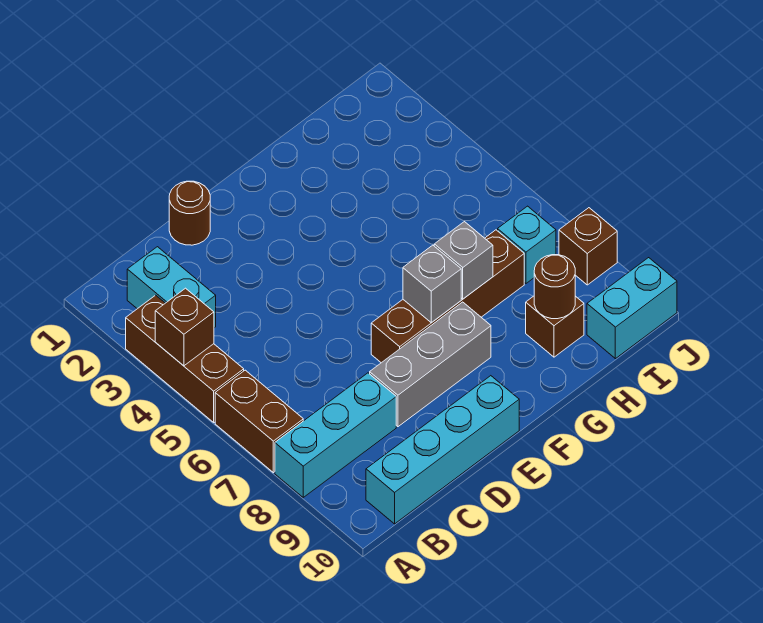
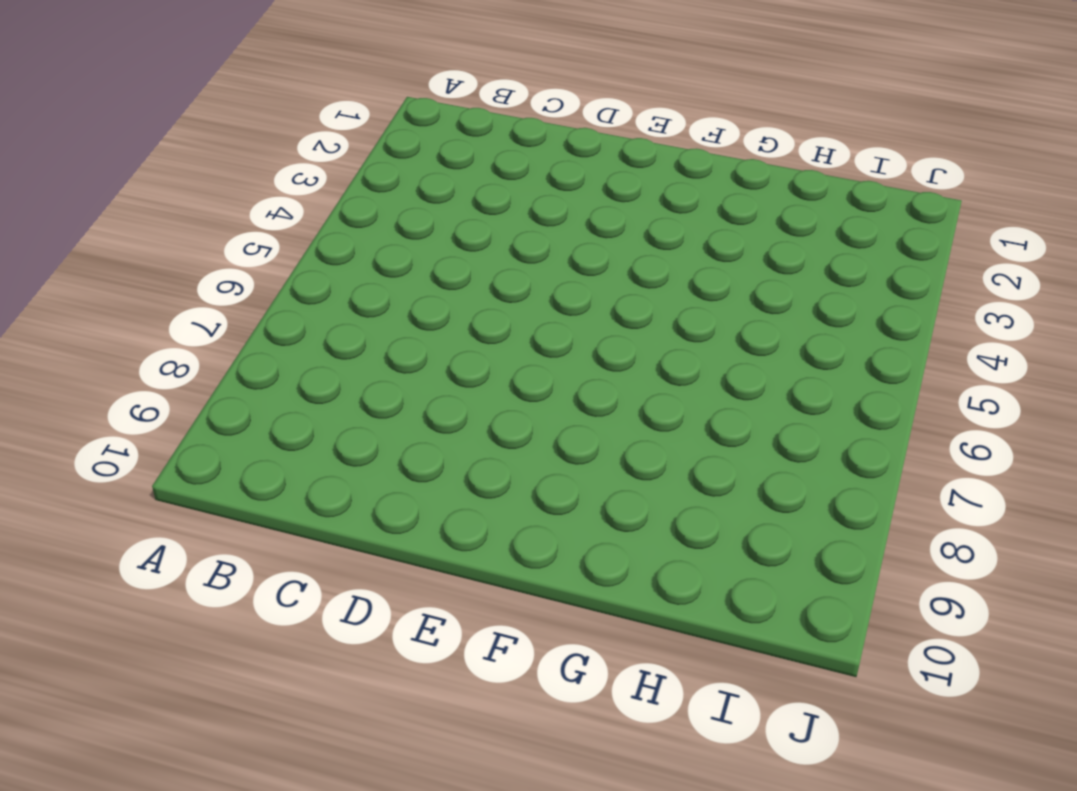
none -> brown 1x3 brick [126,295,244,422]
none -> brown 1x2 brick [215,370,303,473]
none -> cyan 1x3 brick [275,373,396,497]

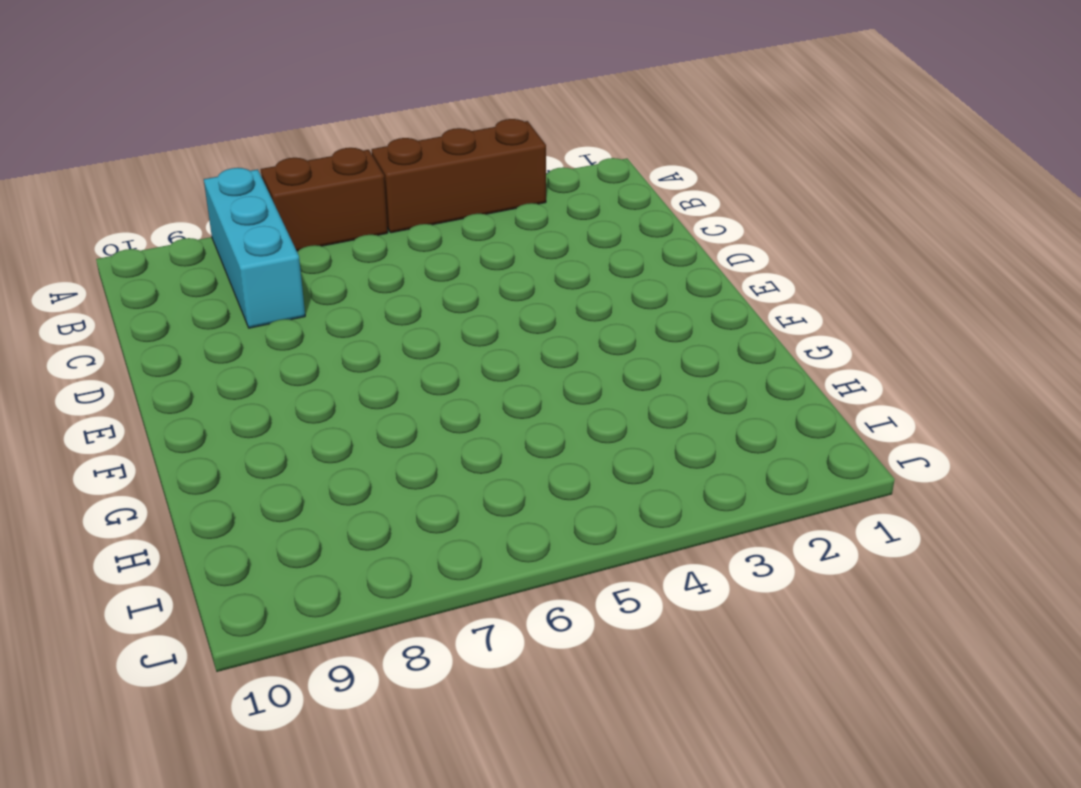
none -> cyan 1x2 brick [127,247,216,328]
none -> cyan 1x4 brick [366,376,519,524]
none -> brown 1x1 round brick [169,181,210,245]

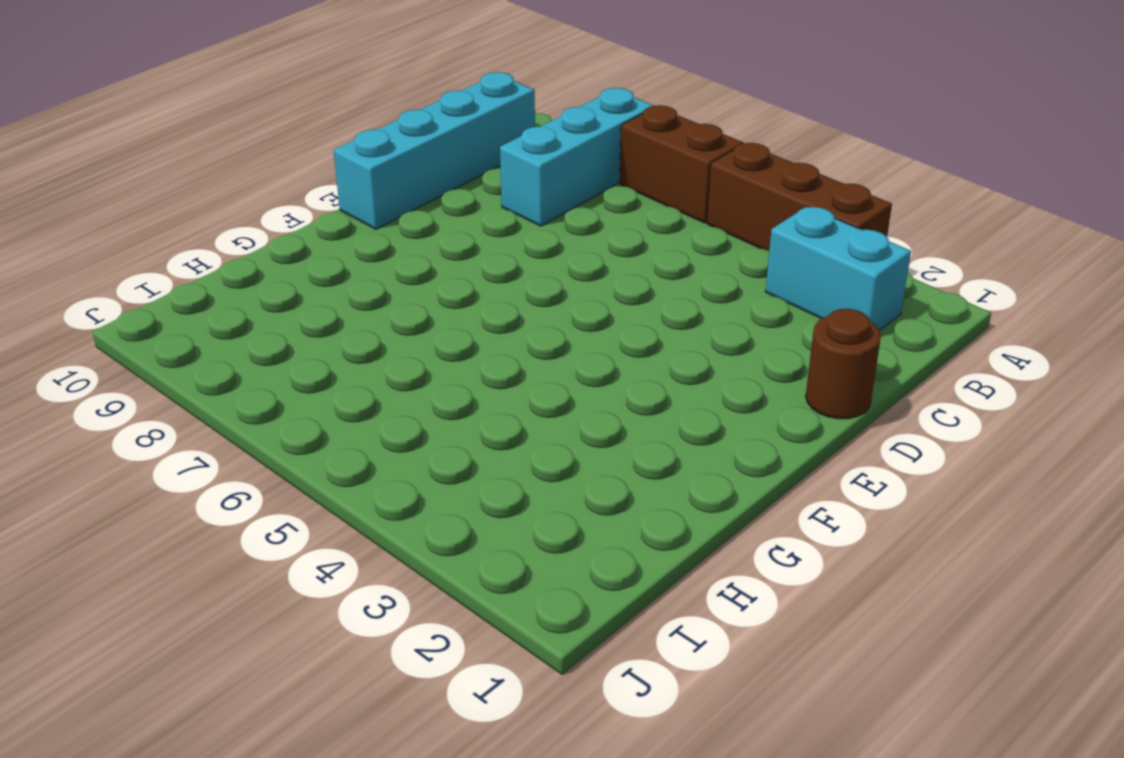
none -> grey 1x3 brick [370,302,491,427]
none -> brown 1x4 brick [371,230,524,363]
none -> brown 1x1 brick [526,296,584,357]

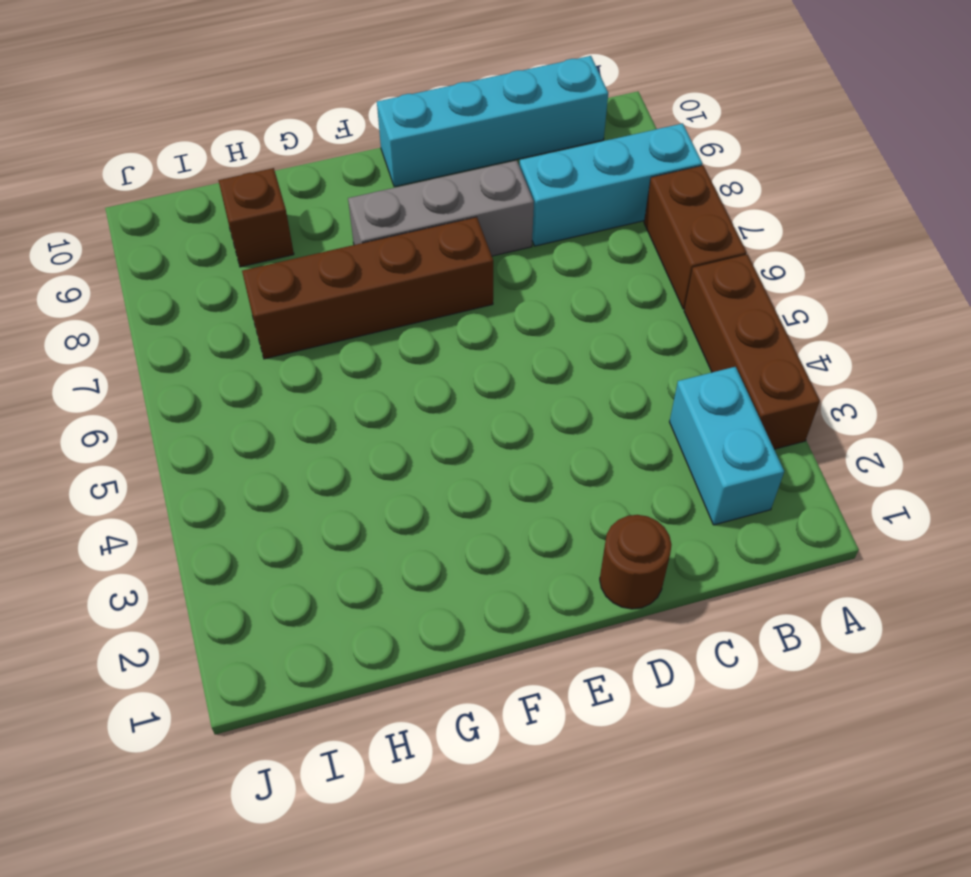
none -> cyan 1x1 brick [498,206,556,283]
none -> cyan 1x2 brick [587,258,677,359]
none -> brown 1x1 brick [559,208,617,285]

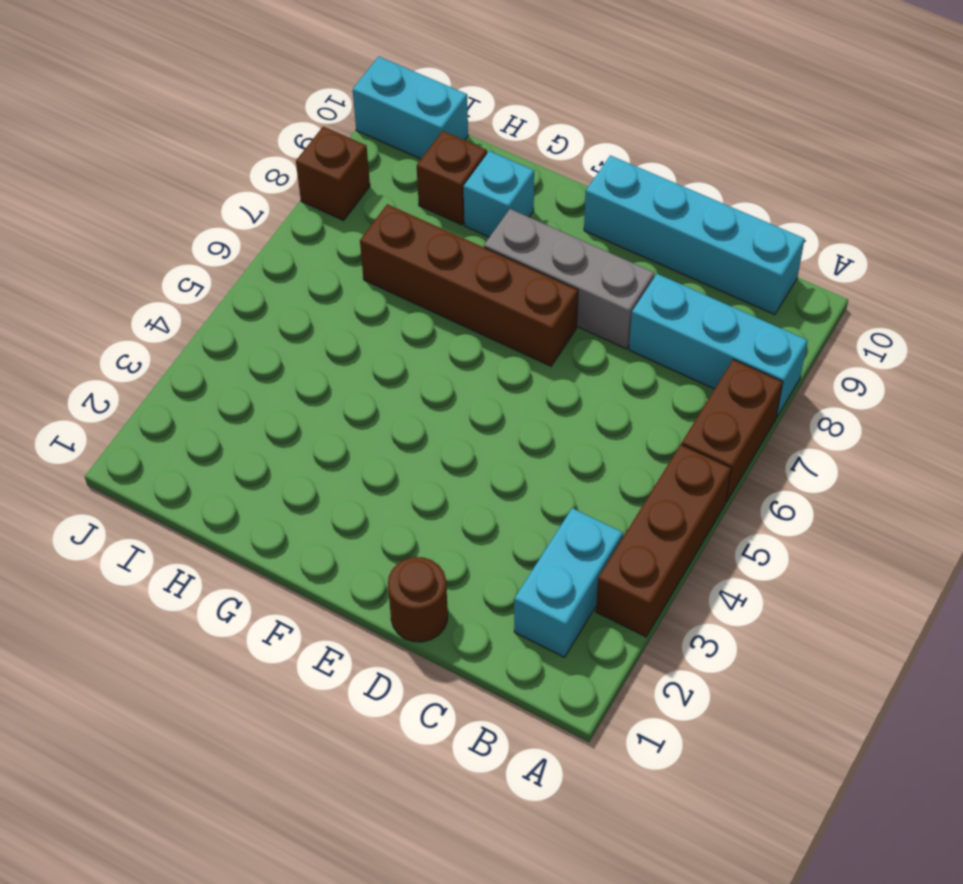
cyan 1x1 brick [464,151,534,237] -> cyan 1x1 brick moved to [498,206,556,283]
none -> brown 1x1 brick [155,288,214,366]
none -> grey 1x1 brick [403,245,461,323]
none -> grey 1x1 brick [434,222,493,299]

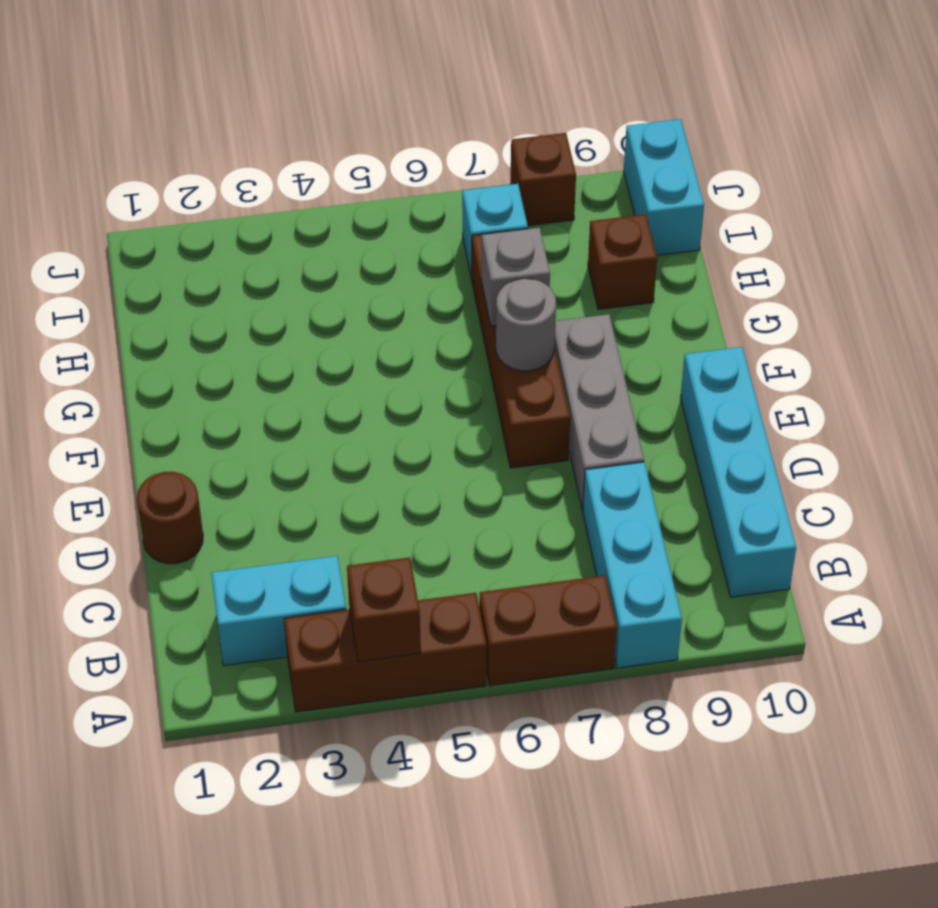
grey 1x1 round brick [496,279,556,371] -> grey 1x1 brick [403,245,461,323]
none -> brown 1x1 round brick [534,255,575,319]

